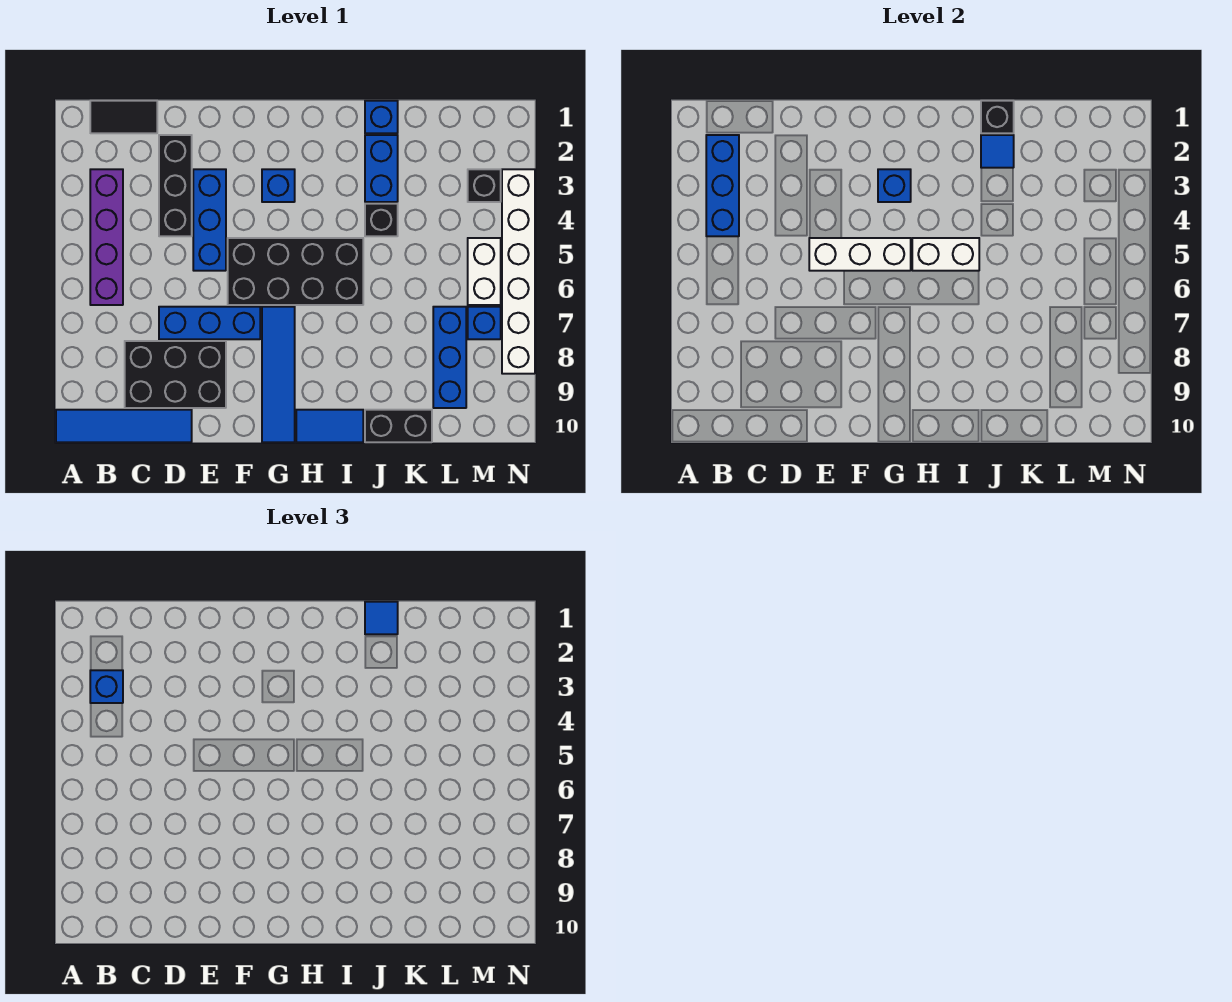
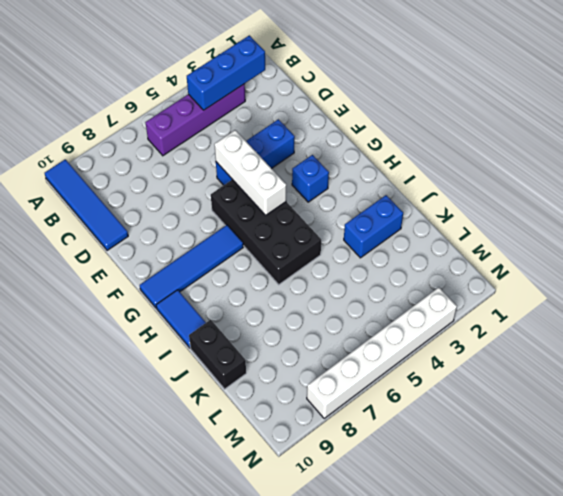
none -> black 1x2 tile [90,101,157,133]
none -> black 2x3 brick [125,341,226,408]
none -> black 1x3 brick [159,135,192,236]

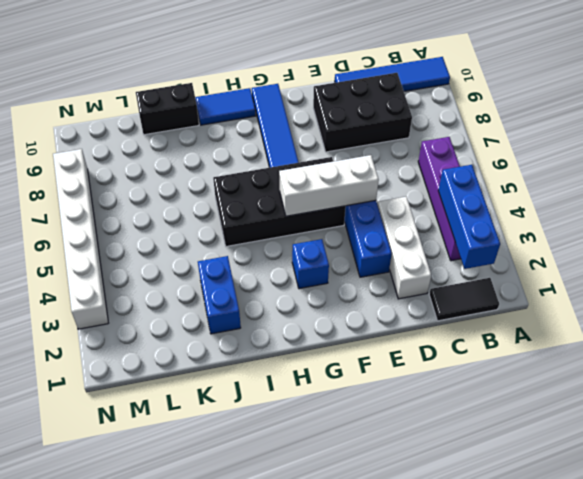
white 1x3 brick [377,196,431,299] -> black 1x3 brick [159,135,192,236]
none -> blue 1x3 brick [159,307,260,339]
none -> blue 1x1 brick [365,101,398,133]
none -> black 1x1 brick [365,204,398,236]

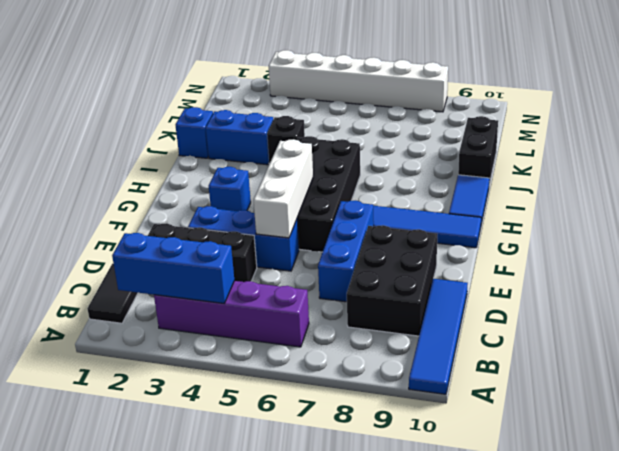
none -> blue 1x3 brick [433,307,466,408]
none -> black 1x1 brick [468,169,501,202]
none -> white 1x2 brick [468,238,501,305]

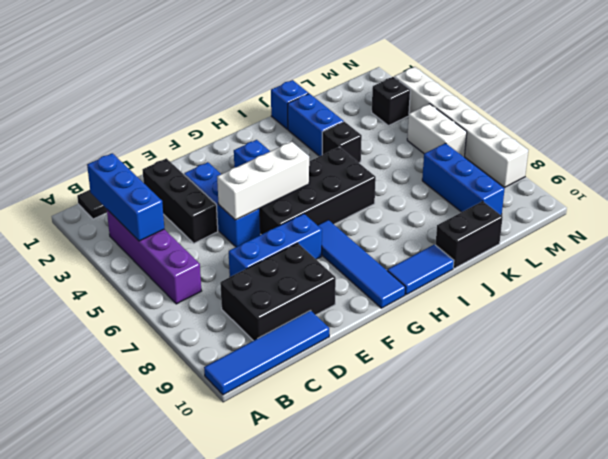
none -> blue 1x1 brick [468,307,501,339]
none -> blue 1x1 brick [878,169,911,202]
none -> white 1x2 brick [912,238,979,271]

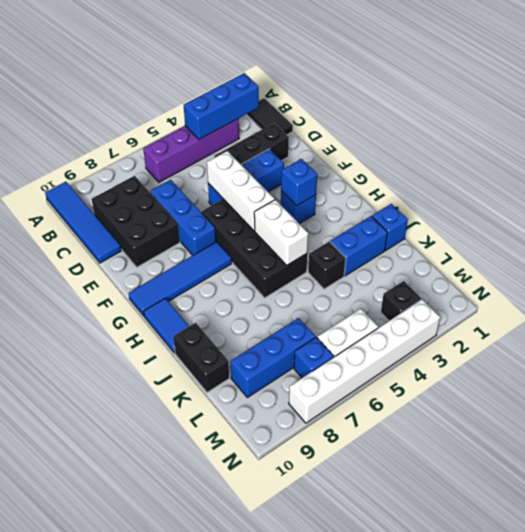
none -> black 1x1 brick [981,101,1014,133]
none -> blue 1x1 tile [981,135,1014,168]
none -> blue 1x1 brick [90,670,123,703]

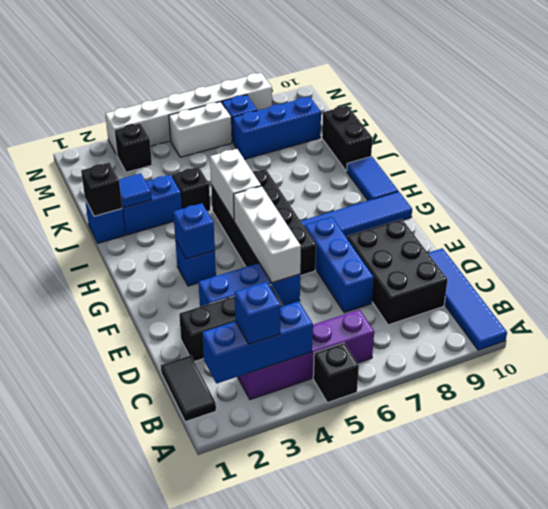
black 1x1 brick [313,343,359,403] -> none
none -> blue 1x1 tile [365,602,398,634]

